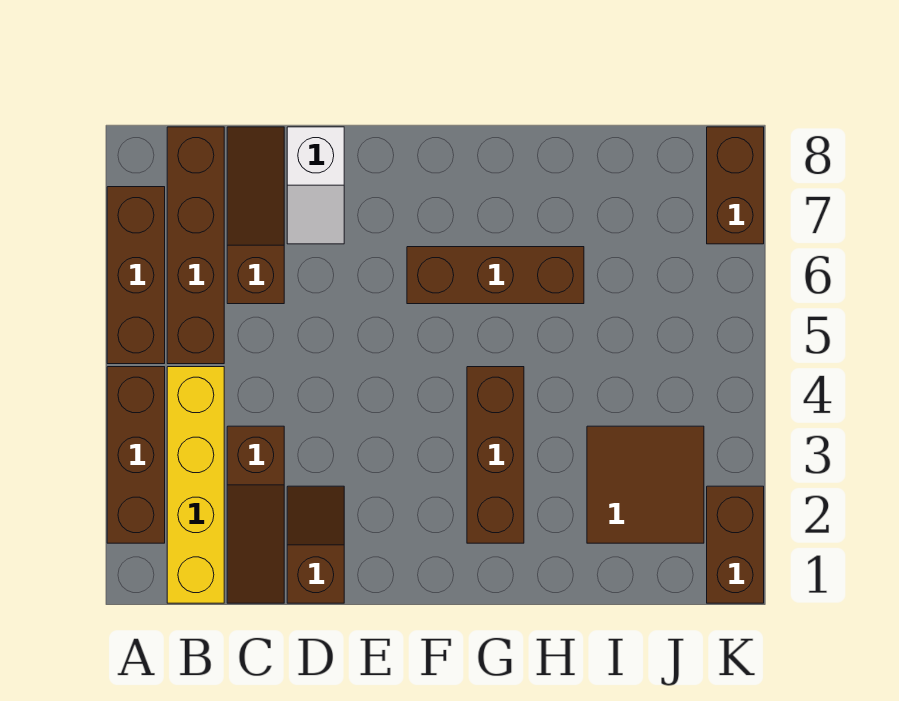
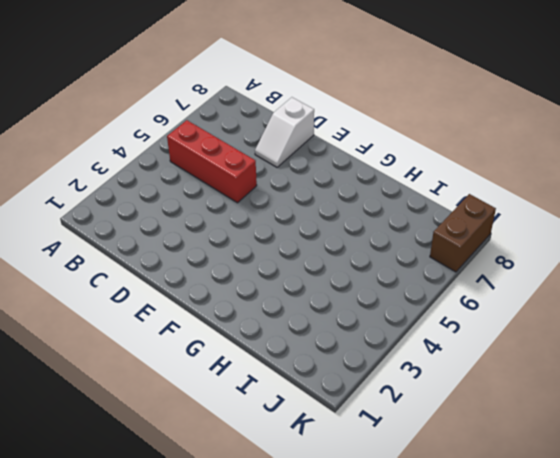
red 1x3 brick [167,120,257,203] -> brown 1x4 brick [167,127,224,364]
none -> brown 1x3 brick [107,367,165,543]
none -> brown 1x3 brick [107,187,165,364]
none -> yellow 1x4 brick [167,367,224,603]

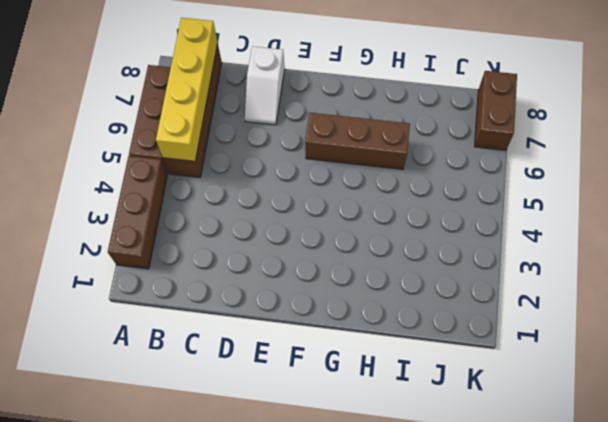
yellow 1x4 brick [156,18,218,161] -> yellow 1x4 brick moved to [167,367,224,603]
none -> brown 1x3 slope [227,426,284,603]
none -> brown 1x3 slope [227,127,284,304]
none -> brown 1x2 slope [287,486,344,603]

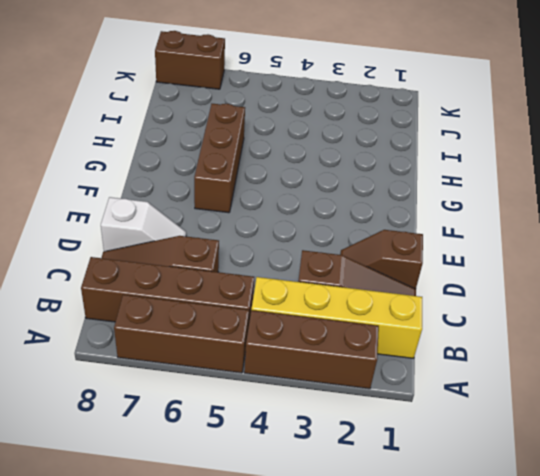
none -> brown 1x3 brick [467,367,524,543]
none -> brown 2x2 tile [587,426,704,543]
none -> brown 1x2 brick [707,486,764,603]

